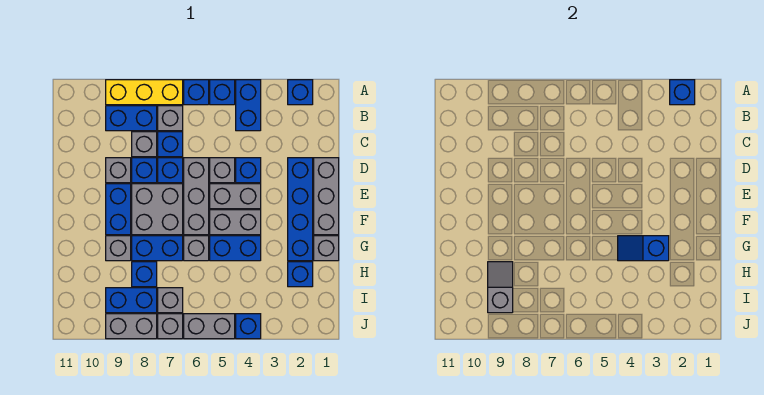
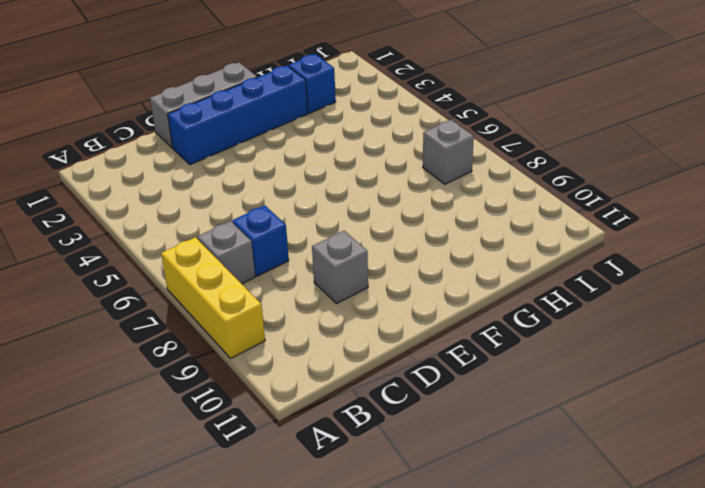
none -> blue 1x1 brick [288,80,313,105]
none -> blue 1x2 brick [236,80,261,131]
none -> blue 1x1 brick [210,80,235,105]
none -> blue 1x1 brick [184,80,209,105]

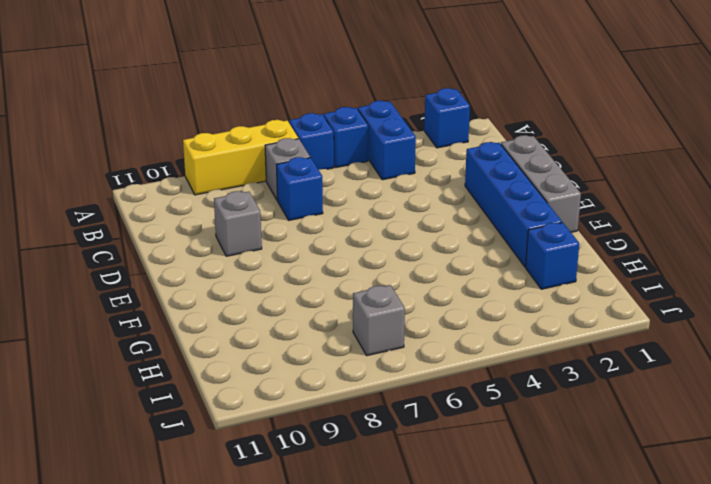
none -> blue 1x2 brick [106,106,157,131]
none -> grey 1x1 brick [132,132,157,157]
none -> blue 1x1 brick [236,158,261,183]
none -> grey 1x1 brick [210,158,235,183]

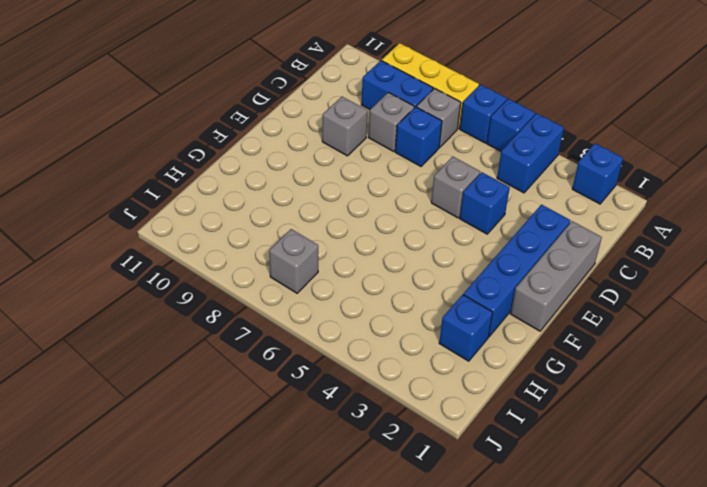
none -> grey 1x3 brick [184,158,209,235]
none -> blue 1x1 brick [158,158,183,183]
none -> blue 1x1 brick [132,158,157,183]
none -> grey 1x2 brick [210,184,261,209]

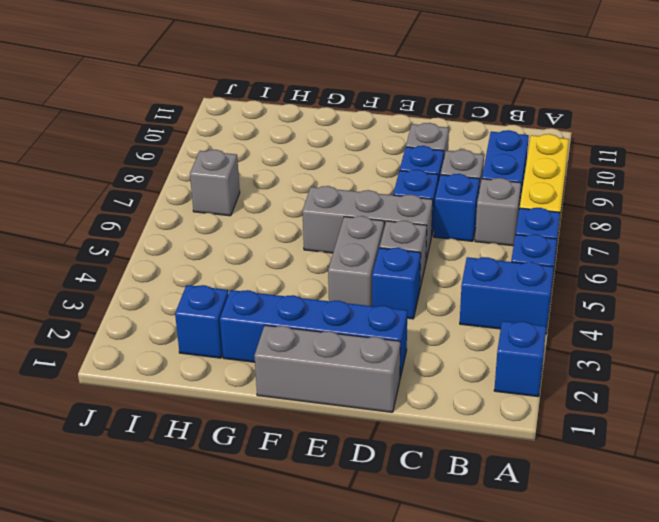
none -> grey 2x2 brick [132,184,183,235]
none -> blue 1x2 brick [106,184,131,235]
none -> grey 1x2 brick [210,210,261,235]
none -> grey 1x1 brick [314,236,339,261]

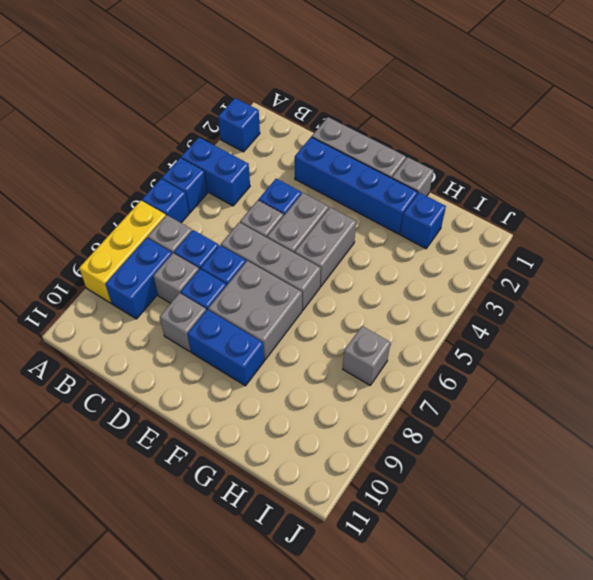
none -> blue 1x2 brick [210,236,261,261]
none -> grey 1x1 brick [184,236,209,261]
none -> blue 1x2 brick [132,236,183,261]
none -> grey 1x1 brick [106,236,131,261]

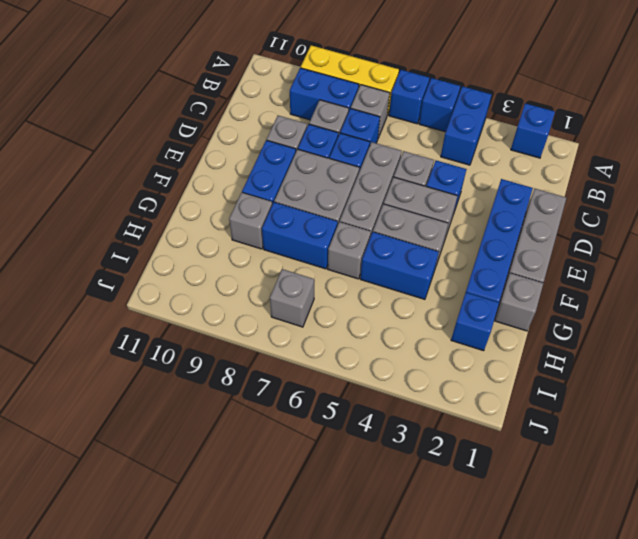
none -> blue 1x1 brick [132,262,157,287]
none -> blue 1x2 brick [106,288,157,313]
none -> blue 1x1 brick [236,314,261,339]
none -> grey 1x2 brick [184,314,235,339]

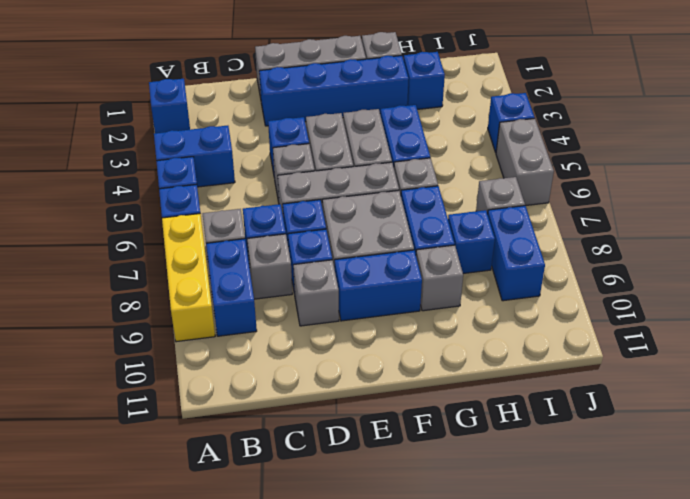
none -> grey 1x1 brick [158,314,183,339]
none -> grey 1x2 brick [106,314,157,339]
none -> blue 1x1 brick [670,80,695,105]
none -> blue 1x2 slope [618,236,669,261]

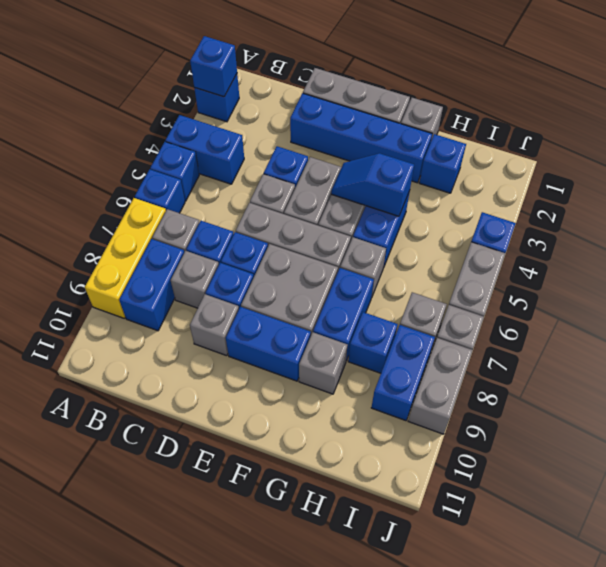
blue 1x2 slope [331,153,414,216] -> blue 1x2 slope turned to [618,236,669,261]
none -> grey 1x2 slope [488,262,513,313]

